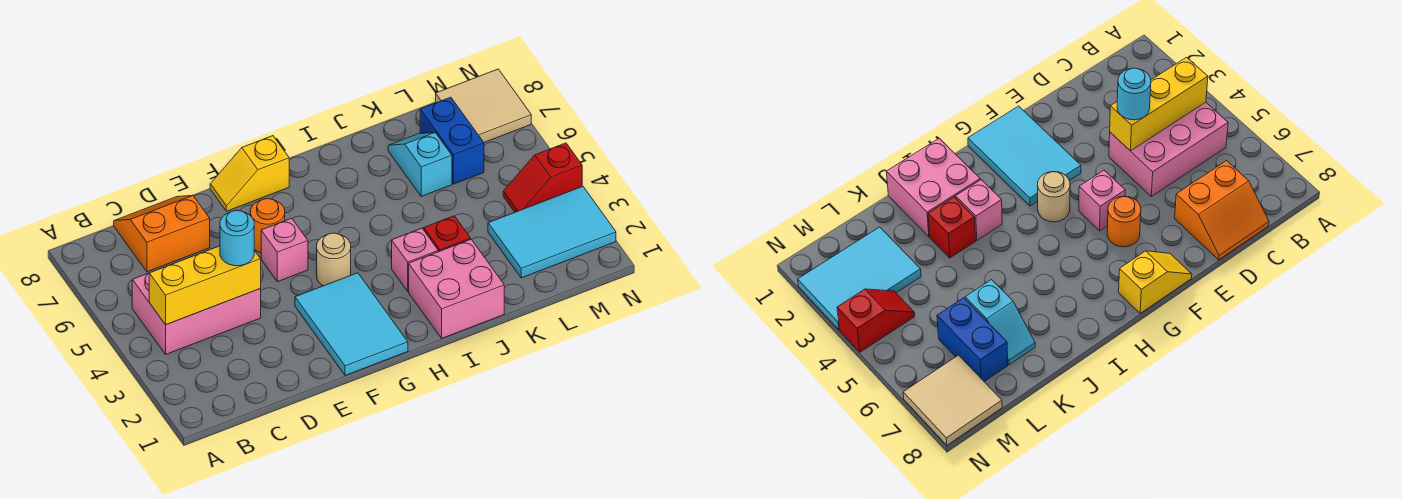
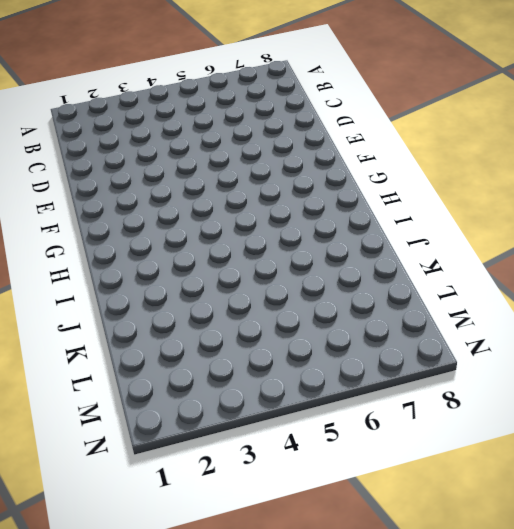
none -> pink 2x3 brick [132,273,261,354]
none -> orange 2x2 slope [114,195,210,272]
none -> cyan 2x3 tile [295,273,408,375]

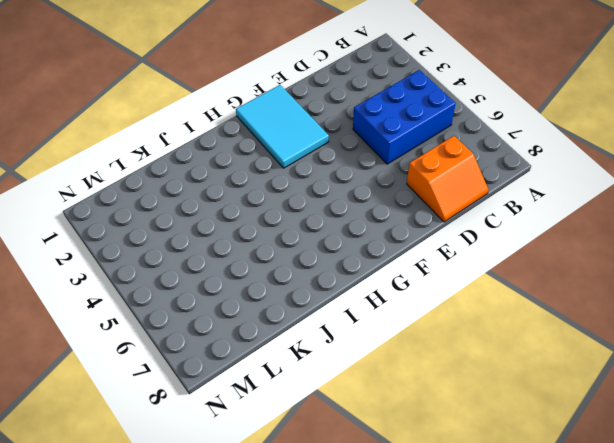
blue 2x3 brick [353,70,456,164] -> pink 2x3 brick [132,273,261,354]
none -> pink 1x1 brick [261,218,308,282]
none -> orange 1x1 round brick [250,199,285,253]
none -> yellow 1x2 slope [210,136,289,211]

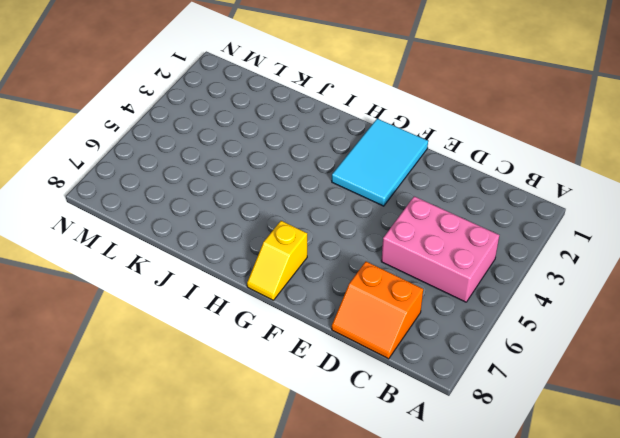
yellow 1x2 slope [247,221,307,300] -> yellow 1x2 slope turned to [210,136,289,211]
none -> pink 1x1 brick [261,218,308,282]
none -> orange 1x1 round brick [250,199,285,253]
none -> tan 1x1 round brick [317,233,351,286]

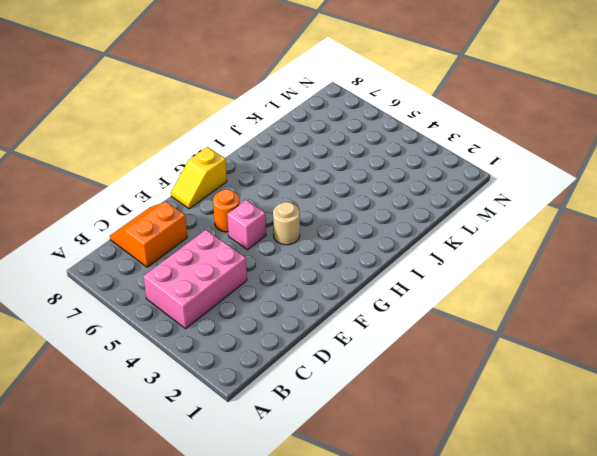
none -> cyan 2x3 tile [295,273,408,375]
none -> pink 2x2 brick [409,239,504,338]
none -> pink 1x1 brick [392,228,438,291]

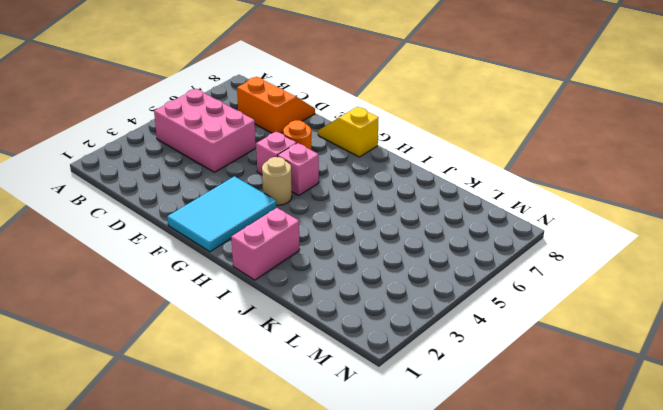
pink 1x1 brick [278,143,319,195] -> pink 1x1 brick moved to [392,228,438,291]
pink 1x2 brick [231,208,300,280] -> pink 2x2 brick [409,239,504,338]
none -> red 1x1 brick [424,216,471,252]
none -> cyan 1x2 slope [388,132,452,196]
none -> cyan 2x3 tile [488,186,616,278]

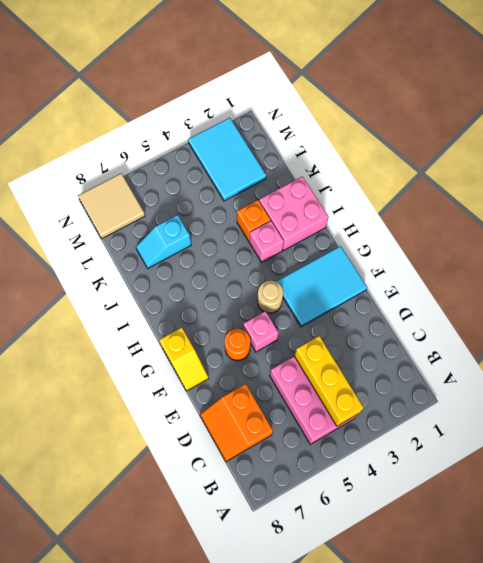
orange 1x1 brick [237,200,271,241] -> red 1x1 brick [424,216,471,252]
none -> blue 1x2 brick [420,97,484,184]
none -> red 1x2 slope [503,143,582,212]
none -> cyan 1x1 round brick [220,210,254,266]

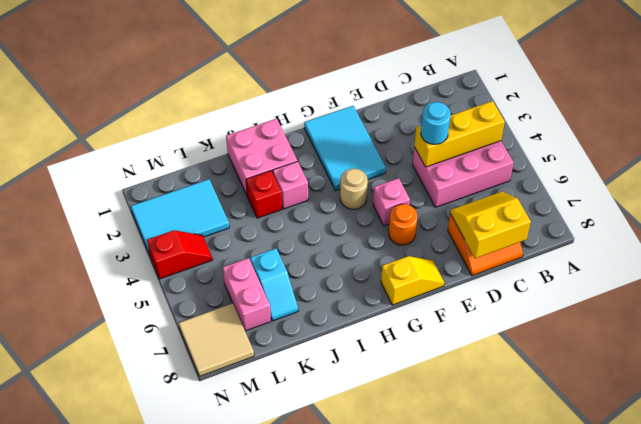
yellow 2x2 slope [450,192,531,258] -> none
pink 1x2 brick [223,258,271,331] -> blue 1x2 brick [420,97,484,184]

